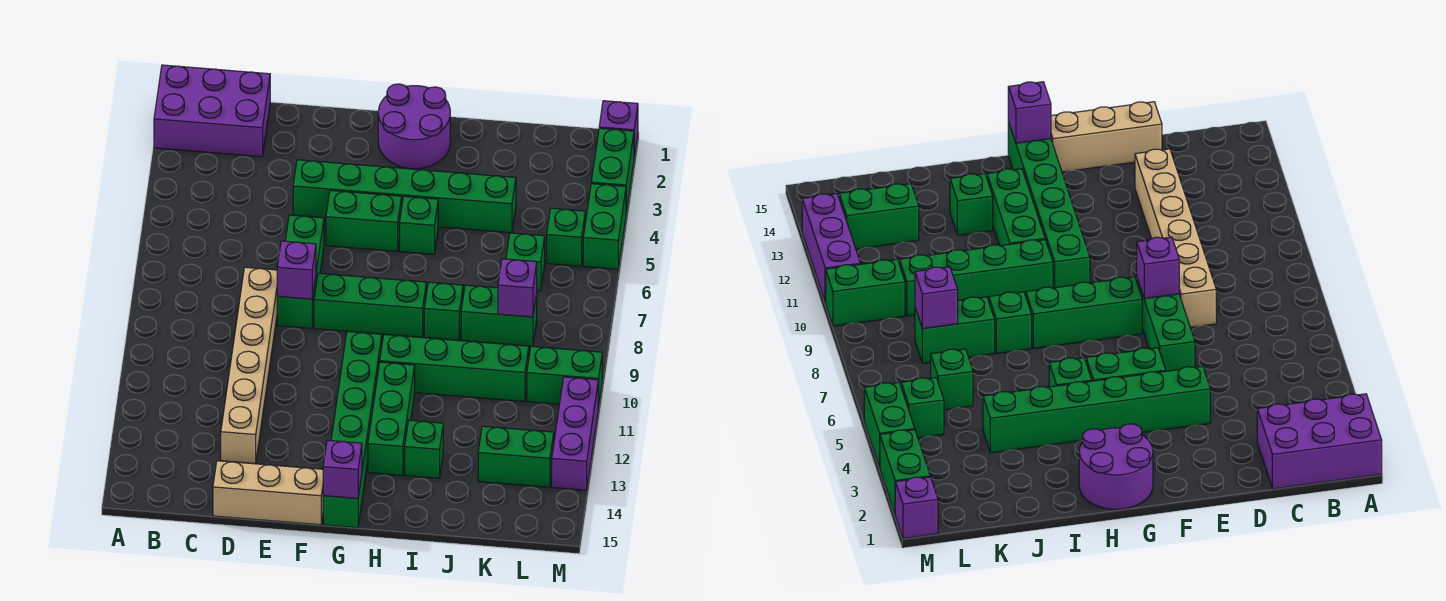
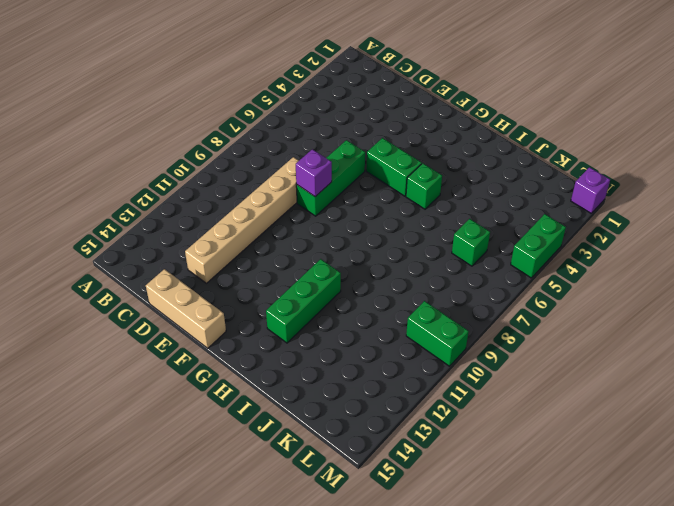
none -> purple 2x3 brick [154,65,270,157]
none -> green 1x6 brick [293,160,516,233]
none -> green 1x3 brick [314,273,426,337]

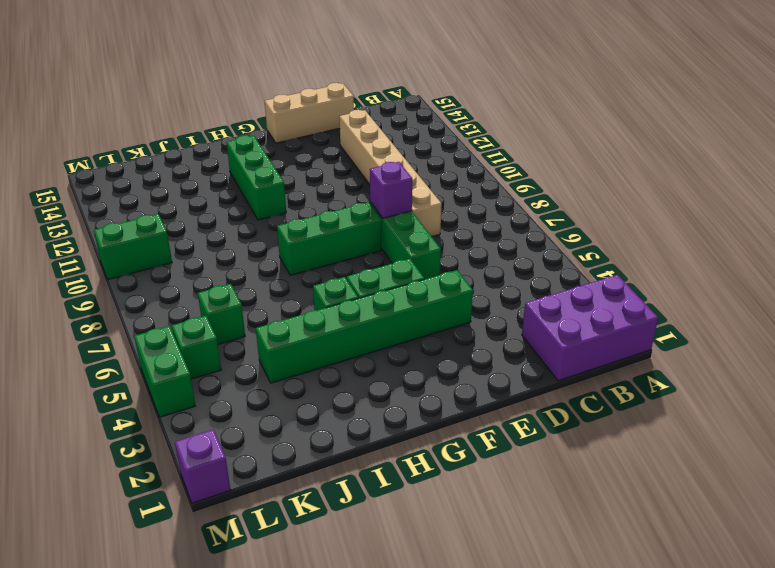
none -> purple 2x2 round brick [378,84,450,169]
none -> green 1x6 brick [323,332,382,528]
none -> green 1x4 brick [380,335,529,401]

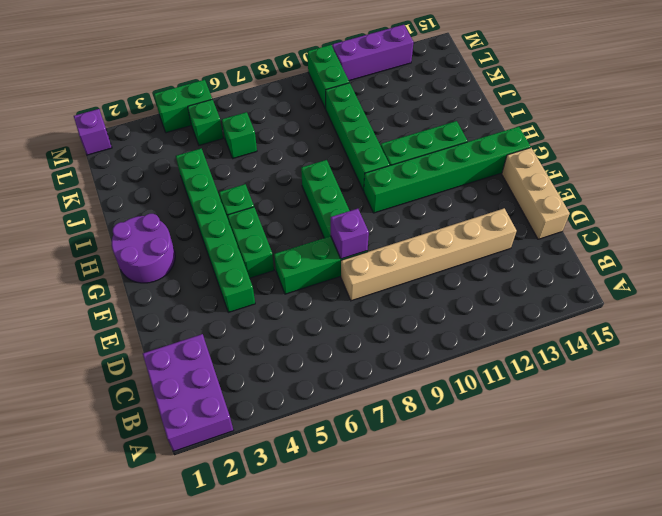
none -> green 1x1 brick [424,282,463,340]
none -> green 1x1 brick [405,420,443,478]
none -> green 1x2 brick [461,285,537,346]

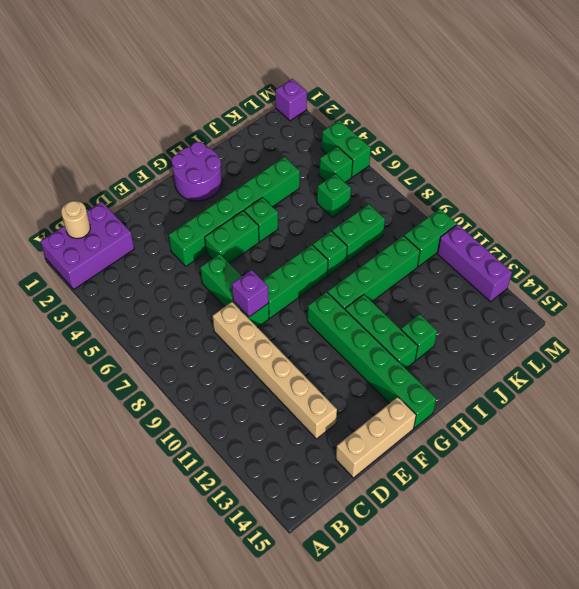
tan 1x1 round brick [61,201,90,239] -> none
none -> green 1x2 brick [478,426,554,487]
none -> green 1x2 brick [591,128,634,213]
none -> purple 1x1 brick [323,440,362,498]

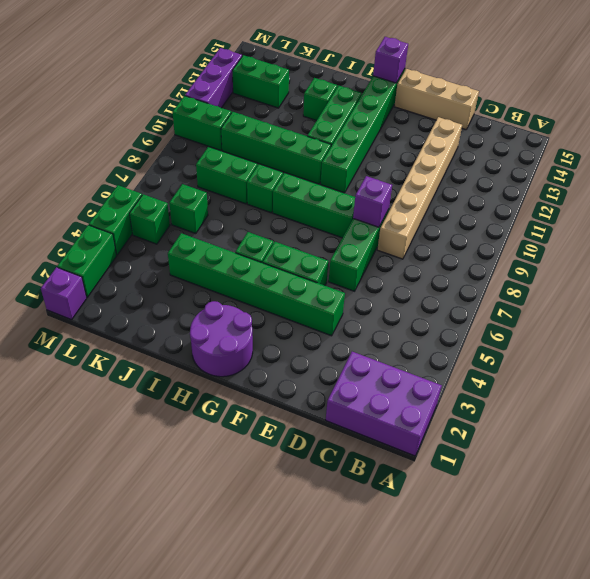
none -> purple 1x1 brick [498,259,537,317]

